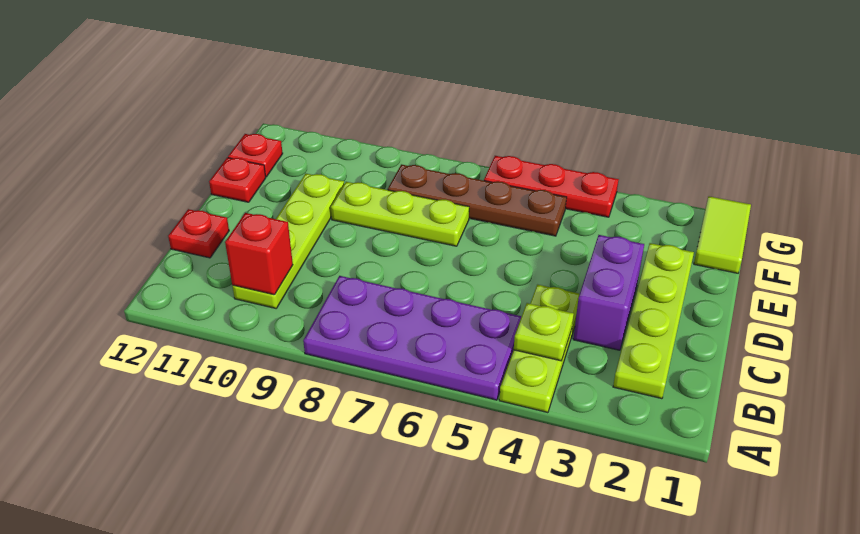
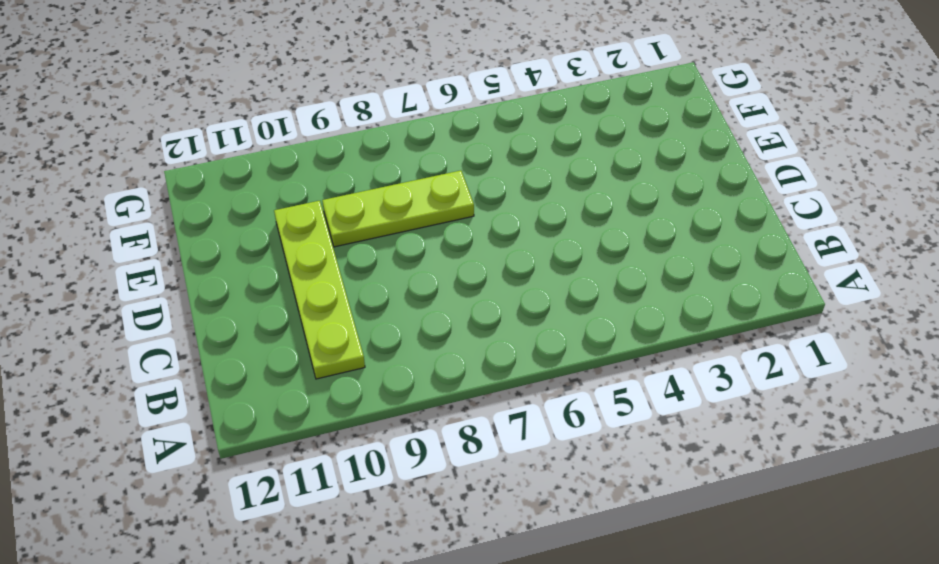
none -> lime 1x3 plate [499,285,580,413]
none -> purple 2x4 plate [303,276,522,400]
none -> lime 1x4 plate [613,243,694,399]

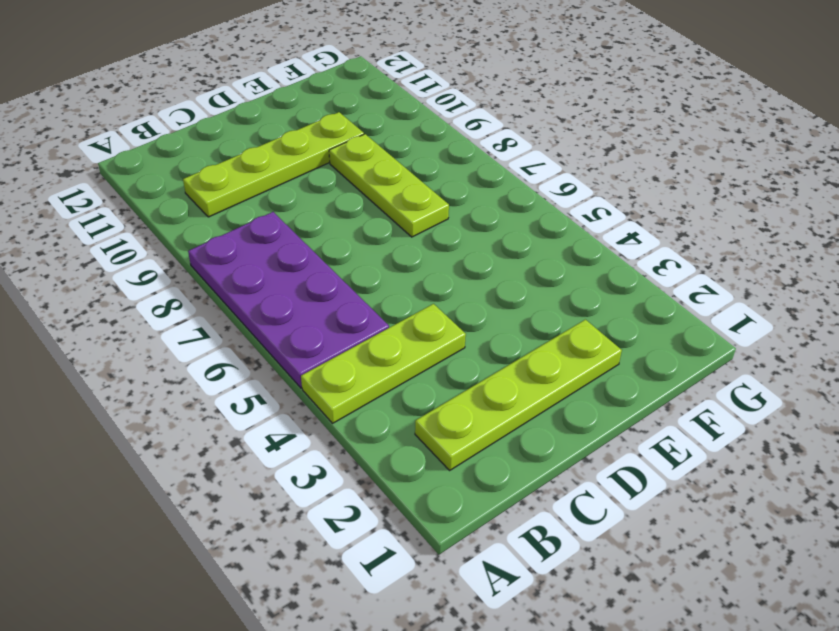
none -> purple 1x2 brick [573,235,644,350]
none -> red 1x1 plate [168,209,229,258]
none -> red 1x1 plate [209,158,266,202]

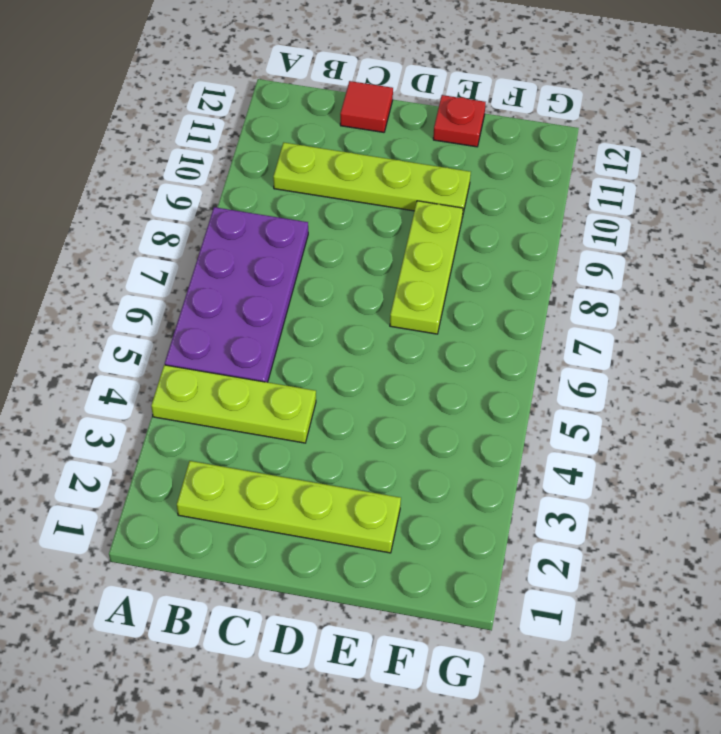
red 1x1 tile [340,81,393,132] -> red 1x1 plate [168,209,229,258]
none -> purple 1x2 brick [573,235,644,350]
none -> lime 1x2 tile [694,196,751,273]
none -> brown 1x4 plate [388,164,567,236]

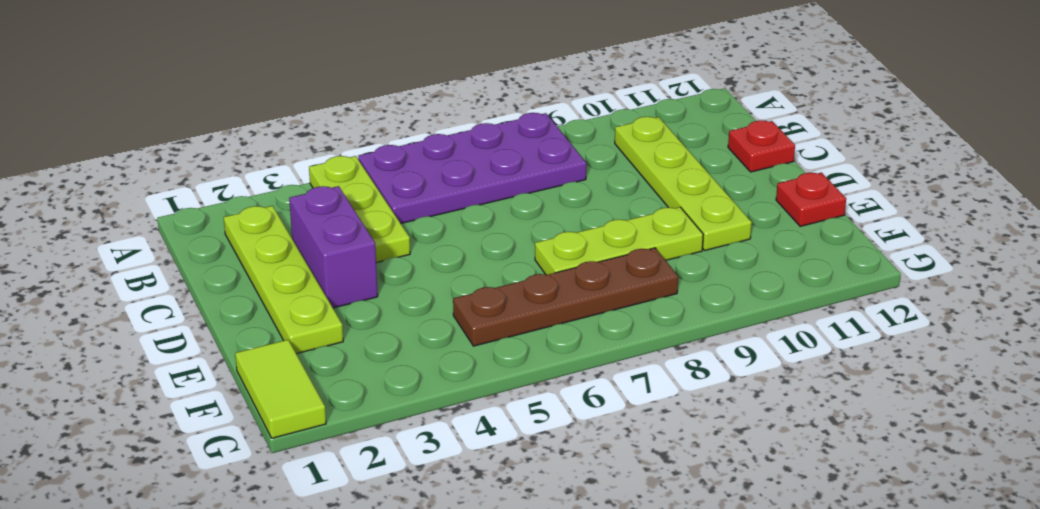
none -> red 1x1 plate [228,134,283,177]
none -> red 1x3 plate [484,156,619,217]
none -> lime 1x1 plate [514,303,574,361]

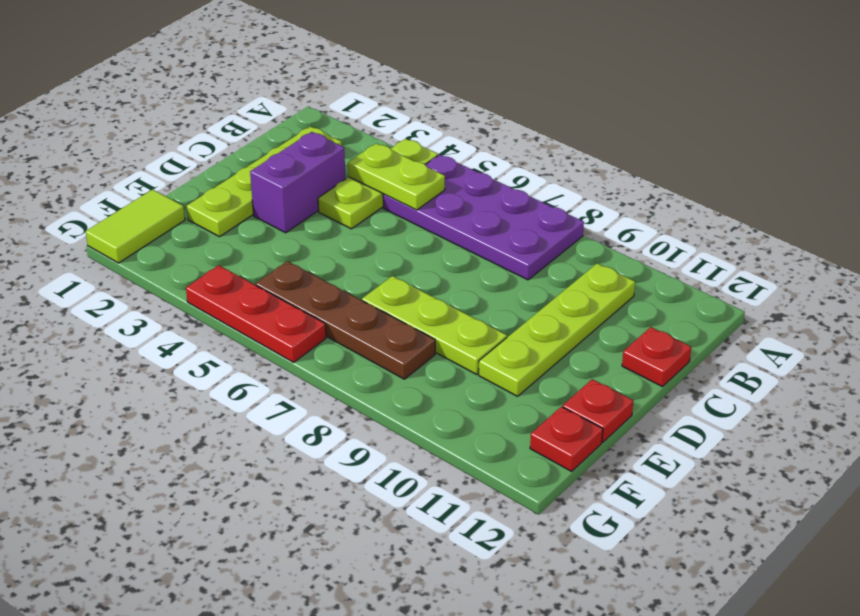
lime 1x2 plate [348,143,445,210] -> lime 1x1 plate [514,303,574,361]
none -> red 1x1 brick [225,213,293,295]

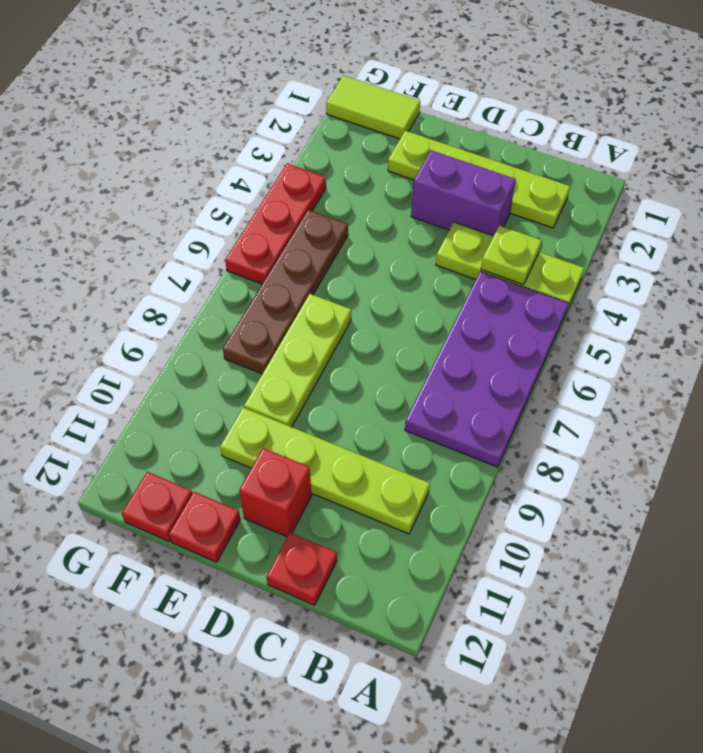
red 1x1 brick [239,448,312,537] -> red 1x1 brick moved to [225,213,293,295]

